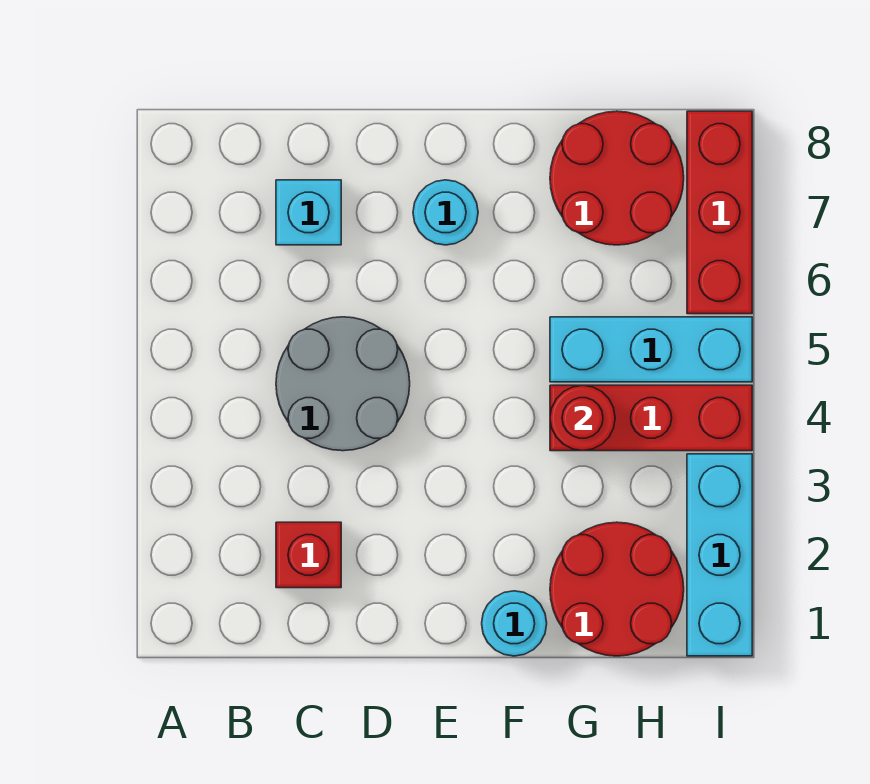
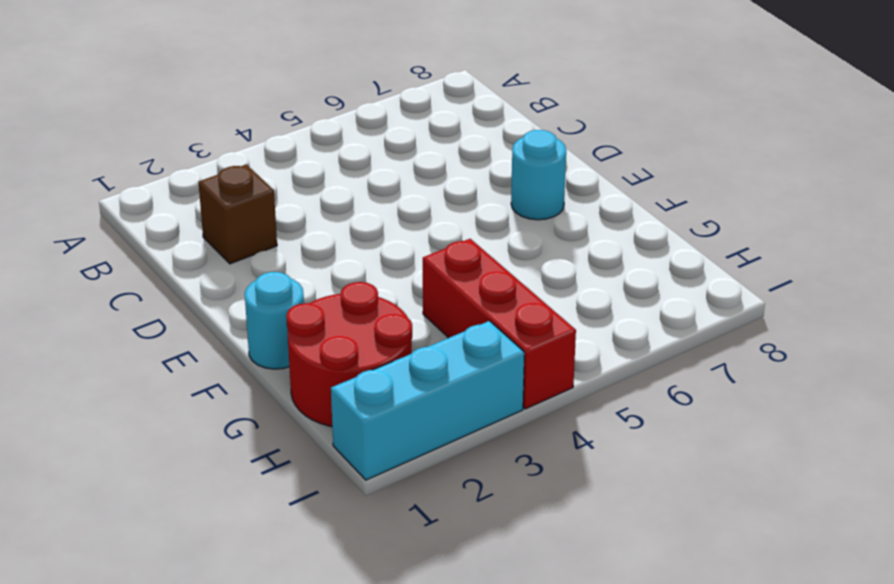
brown 1x1 brick [198,164,277,264] -> red 1x1 brick [276,522,341,588]
none -> grey 2x2 round brick [276,317,410,451]
none -> cyan 1x1 brick [276,180,341,245]
none -> cyan 1x3 brick [550,317,752,382]

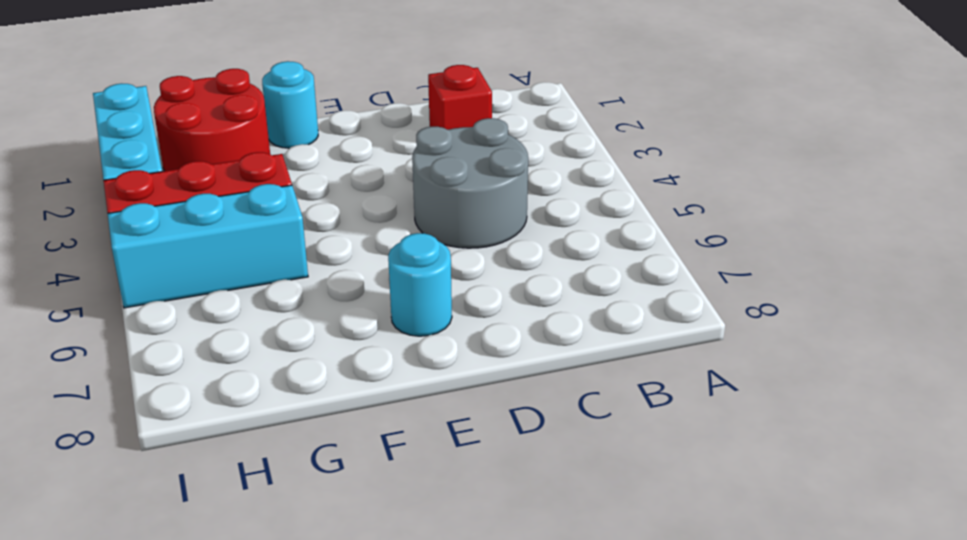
none -> cyan 1x1 brick [276,180,341,245]
none -> red 2x2 round brick [550,111,684,245]
none -> red 1x3 brick [687,111,752,314]

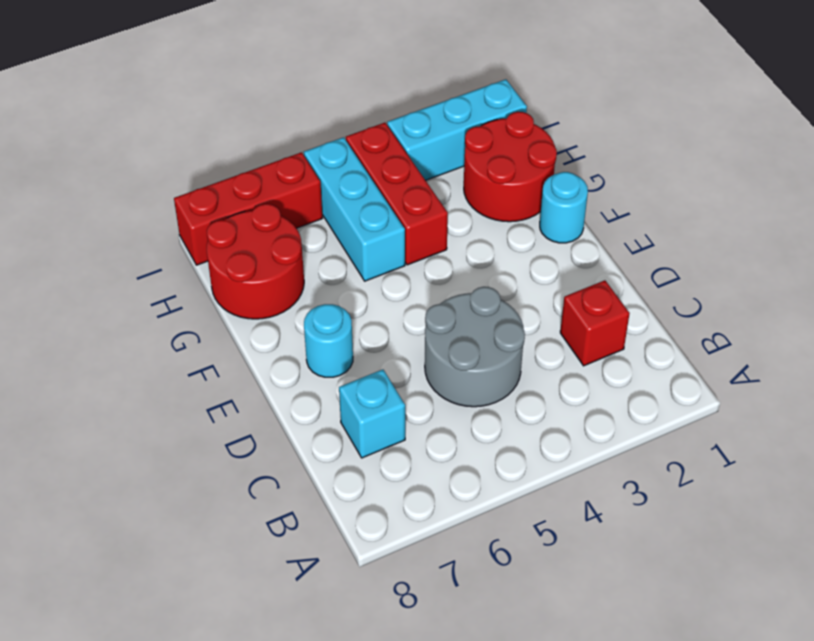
none -> red 1x1 round brick [550,385,615,451]

